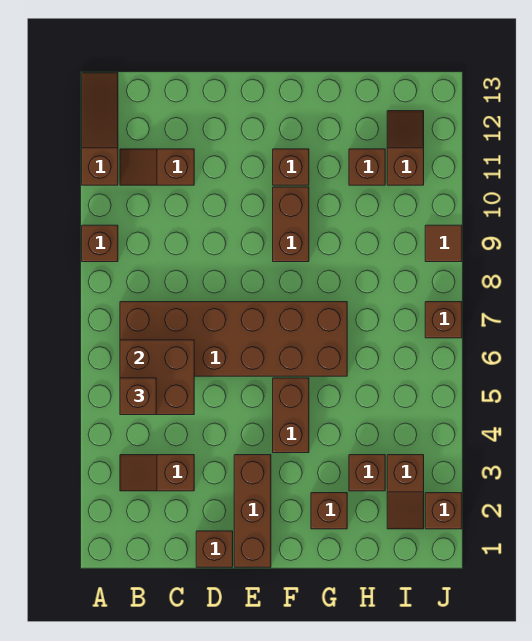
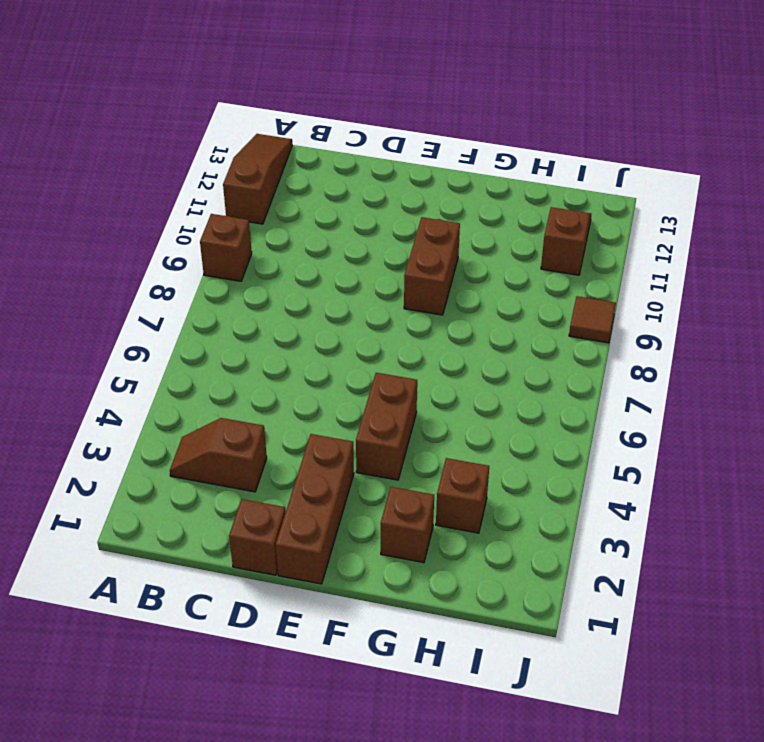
none -> brown 2x6 brick [120,302,347,376]
none -> brown 1x2 slope [120,149,194,185]
none -> brown 1x1 brick [273,149,309,185]

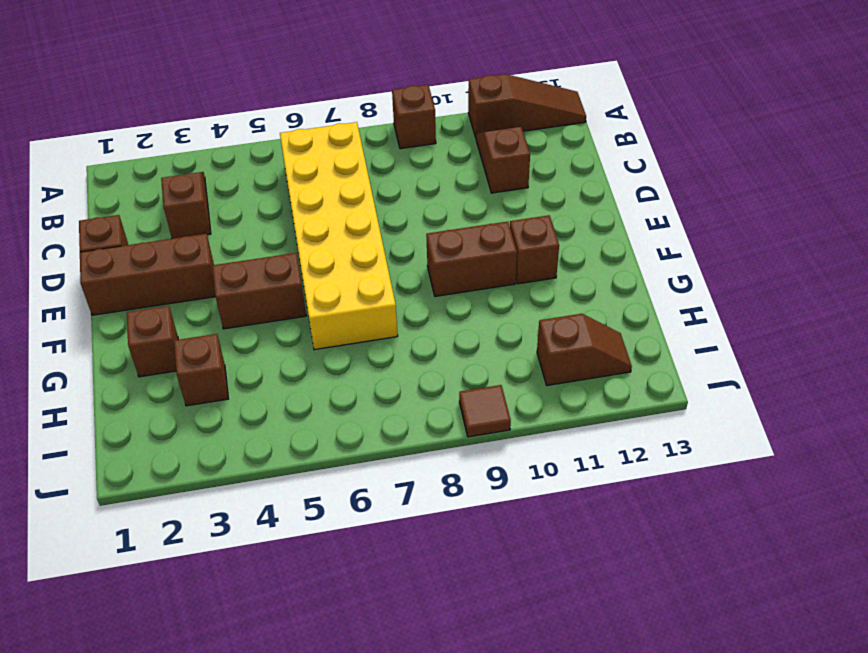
yellow 2x6 brick [280,122,398,350] -> brown 2x6 brick [120,302,347,376]
none -> brown 1x1 brick [349,149,385,185]
none -> brown 1x2 slope [387,455,424,529]
none -> brown 1x1 brick [425,493,462,529]

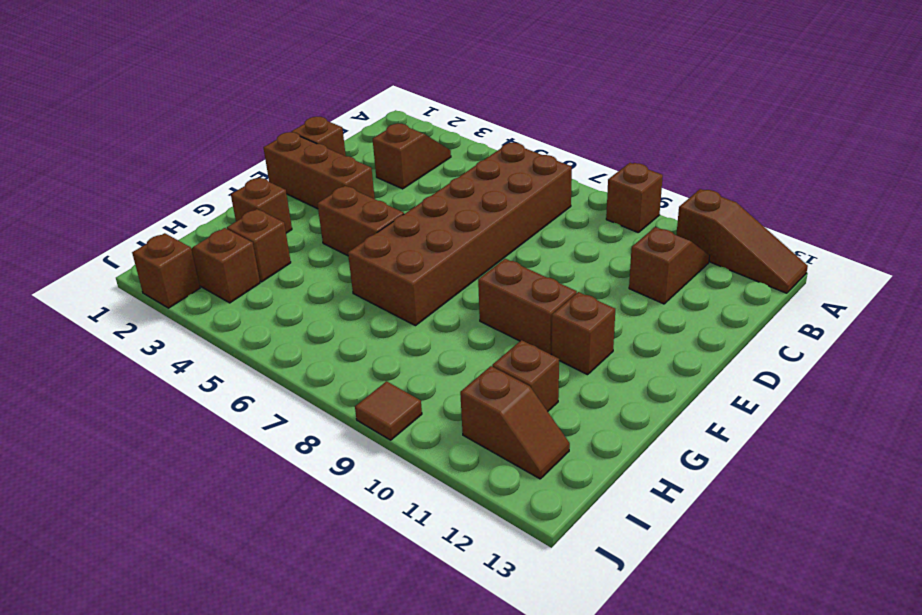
none -> brown 1x1 brick [425,302,462,338]
none -> brown 2x2 brick [120,340,194,415]
none -> brown 1x1 brick [120,378,156,415]

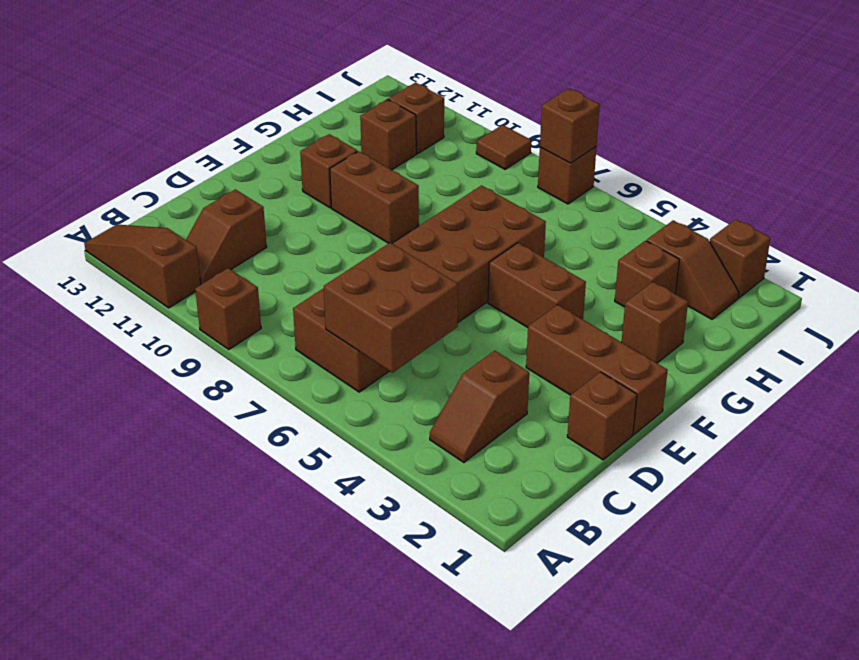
brown 1x1 brick [540,89,600,163] -> brown 1x1 brick moved to [120,378,156,415]

